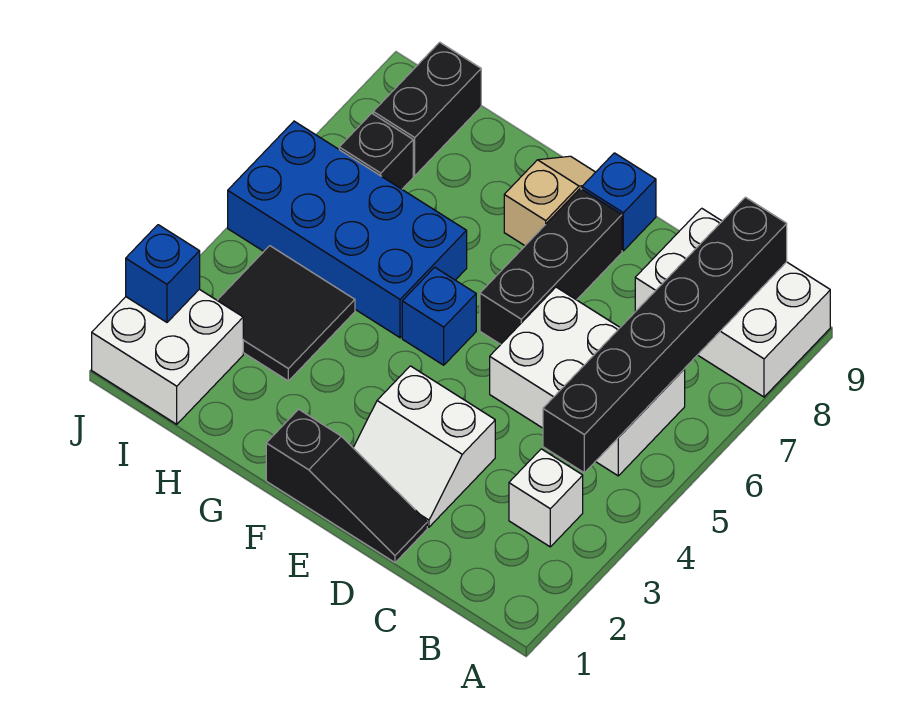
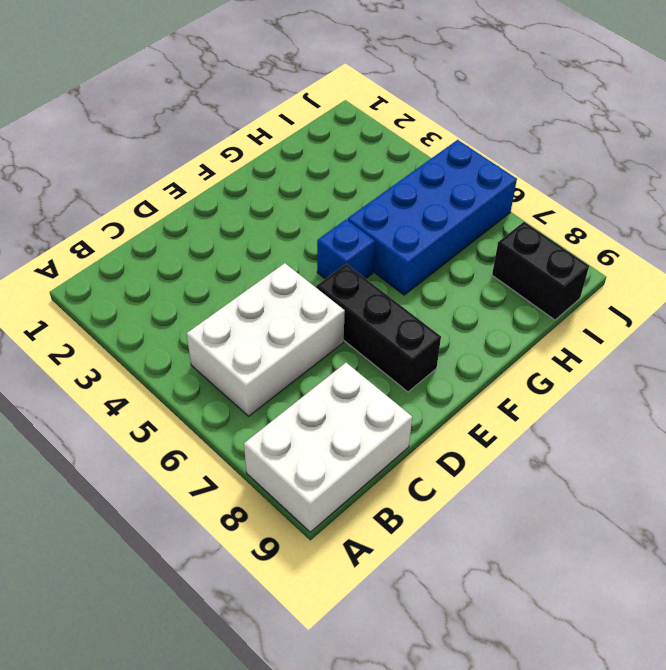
none -> white 1x1 brick [509,449,583,547]
none -> black 1x3 slope [266,409,427,562]
none -> white 2x2 slope [353,366,495,527]

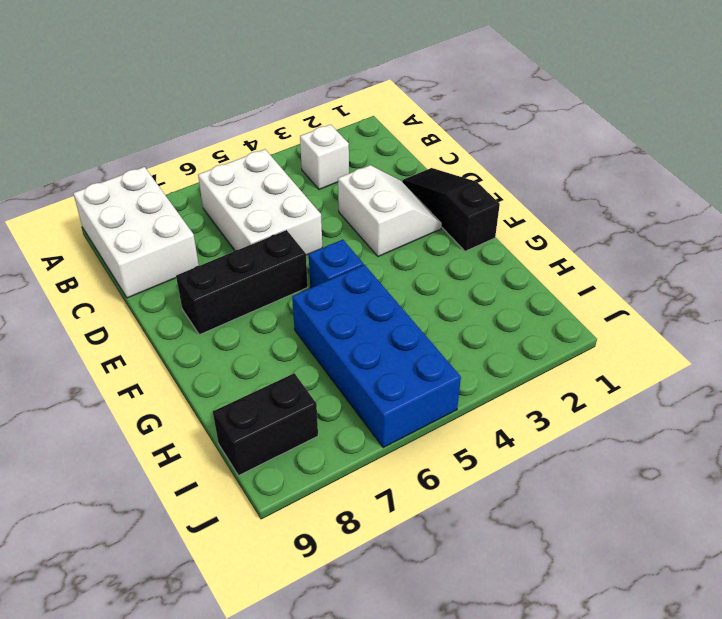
none -> blue 1x1 brick [582,153,656,251]
none -> tan 1x2 slope [504,156,595,246]
none -> black 2x2 tile [217,246,355,381]

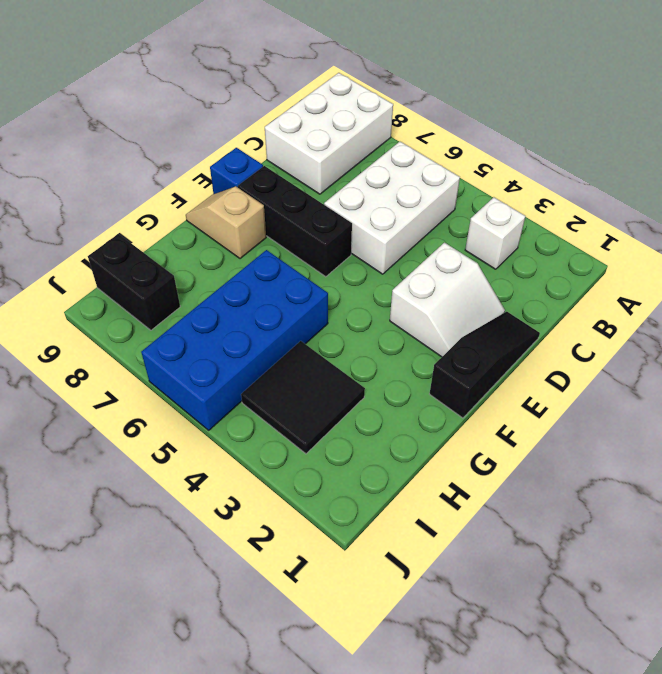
none -> blue 1x1 brick [402,267,476,365]
none -> white 2x2 brick [92,289,243,424]
none -> black 1x1 brick [339,113,413,189]

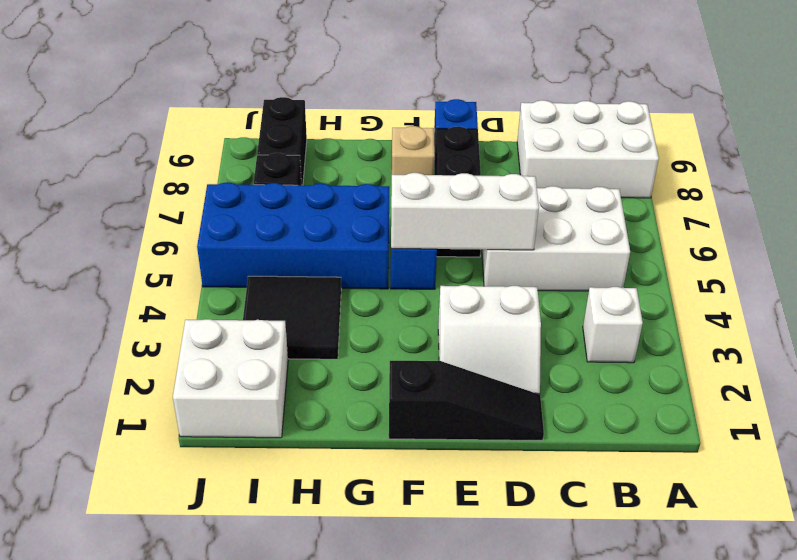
white 1x3 brick [391,173,539,250] -> none
none -> black 1x6 brick [543,197,787,473]
none -> blue 1x1 brick [126,225,200,322]

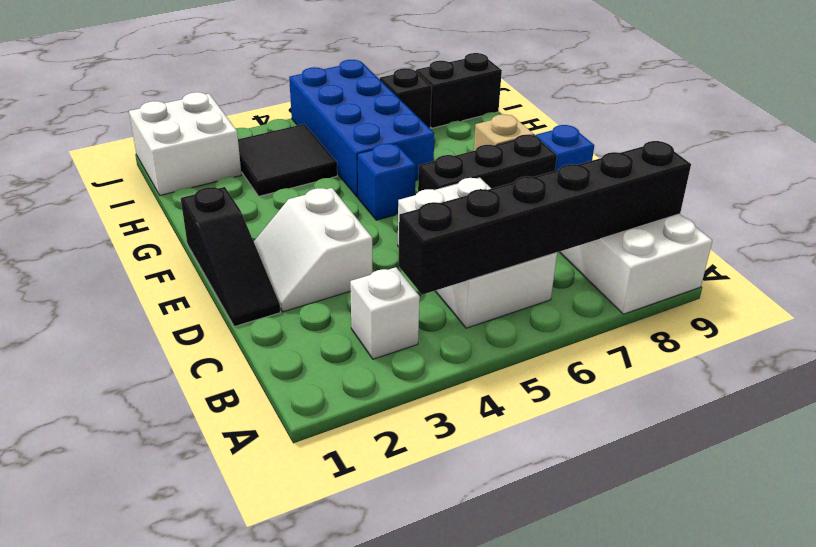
none -> blue 1x1 brick [126,225,200,322]

